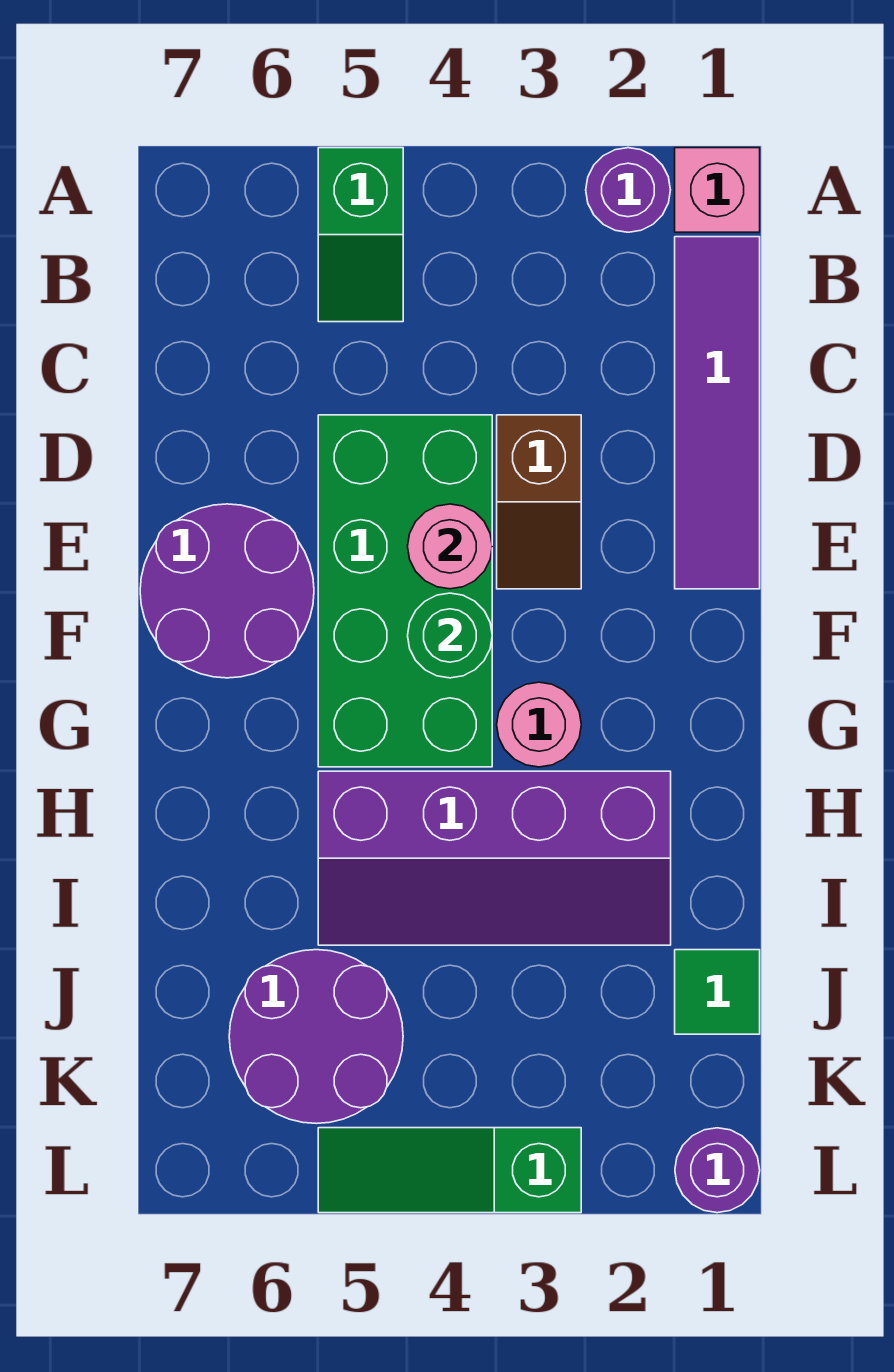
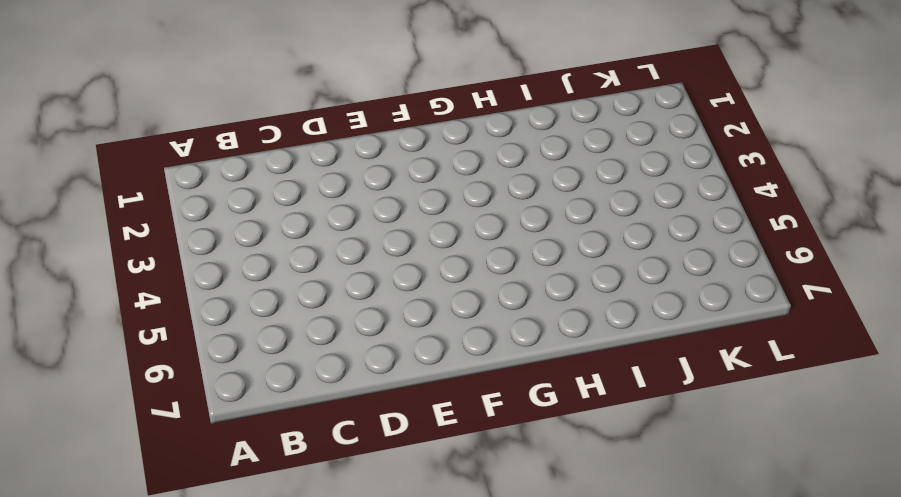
none -> pink 1x1 brick [675,148,760,232]
none -> purple 1x1 round brick [586,148,670,232]
none -> green 1x2 slope [318,148,403,322]

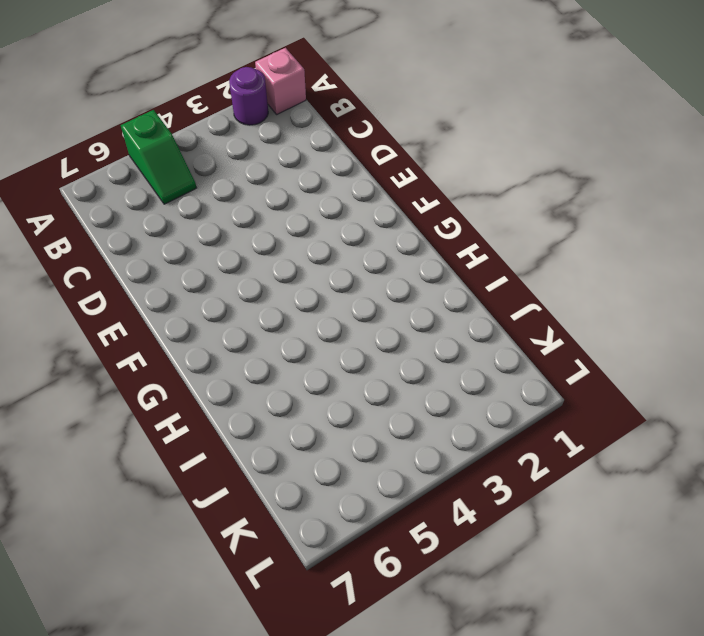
none -> purple 1x4 tile [675,237,760,589]
none -> brown 1x2 slope [497,415,581,589]
none -> green 2x4 brick [318,415,492,767]

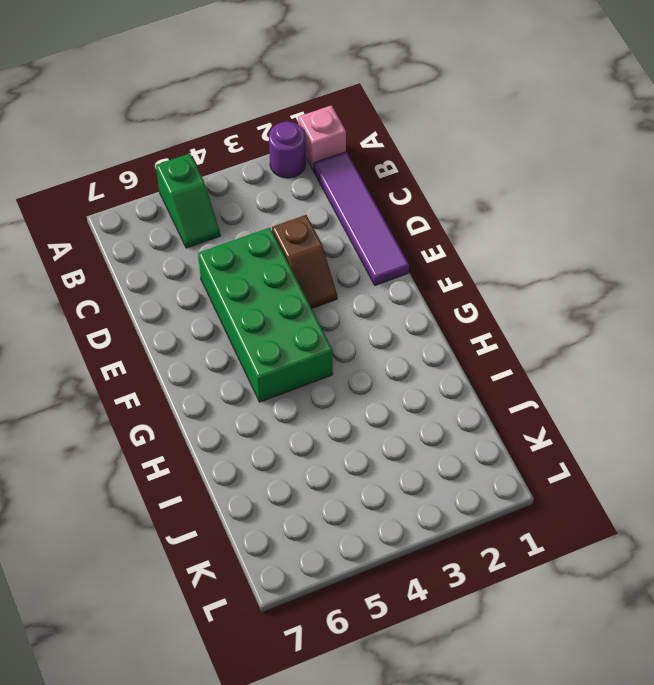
none -> purple 2x2 round brick [140,504,314,678]
none -> pink 1x1 round brick [497,682,581,767]
none -> purple 2x4 slope [318,771,671,945]

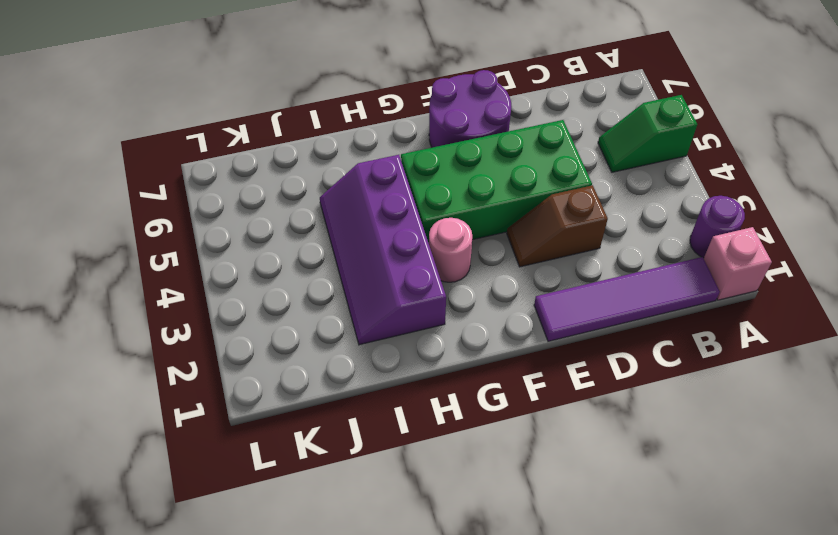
none -> green 1x1 tile [675,950,760,1034]
none -> purple 2x2 round brick [229,950,403,1124]
none -> purple 1x1 round brick [675,1128,760,1213]

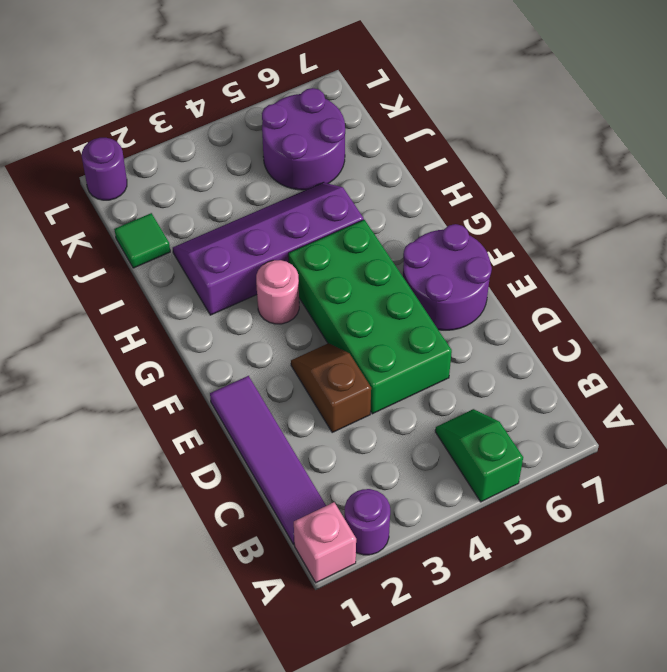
none -> green 1x3 slope [318,1128,581,1213]
none -> pink 1x1 round brick [408,504,492,589]
none -> green 1x1 round brick [408,593,492,678]

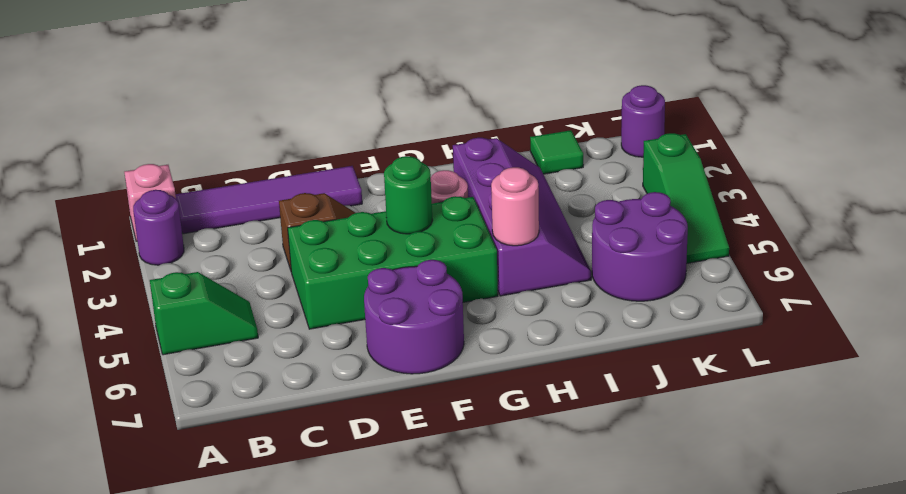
pink 1x1 round brick [491,167,539,246] -> pink 1x1 round brick moved to [408,504,492,589]

